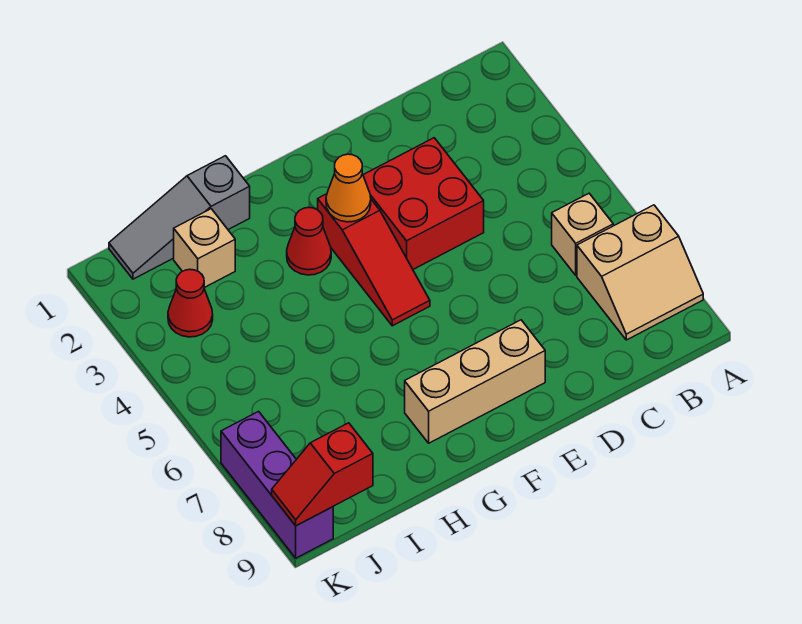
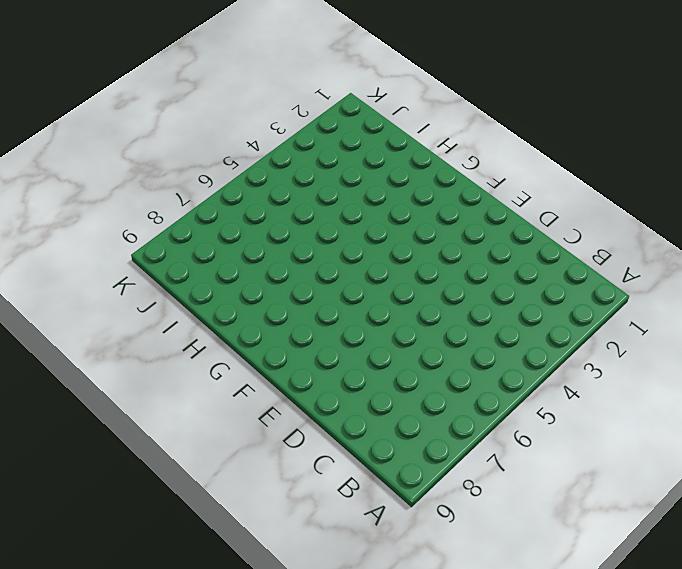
none -> tan 2x2 slope [577,205,703,340]
none -> tan 1x1 brick [552,194,613,275]
none -> red 2x2 brick [363,138,484,269]

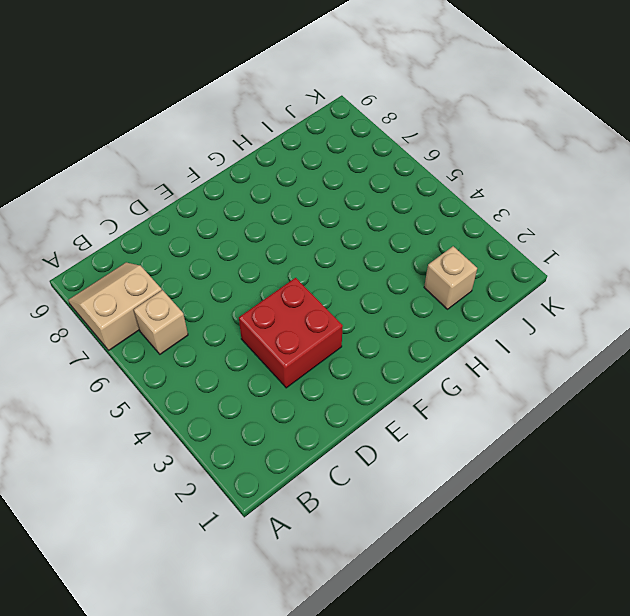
none -> tan 1x3 brick [405,320,545,443]
none -> red 1x3 slope [318,194,430,326]
none -> red 1x1 cone [287,207,331,275]

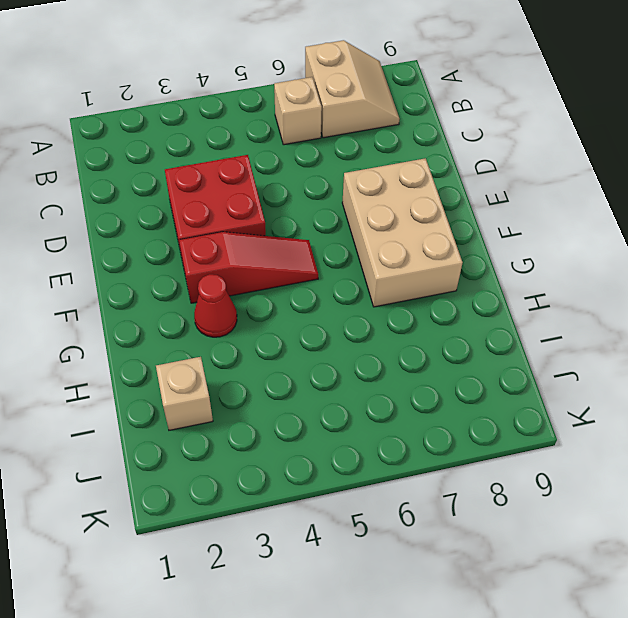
tan 2x3 brick [342,158,463,307] -> tan 1x3 brick [405,320,545,443]
none -> grey 1x3 slope [109,156,250,279]
none -> red 1x1 cone [168,269,213,337]
none -> purple 1x3 brick [221,411,333,558]

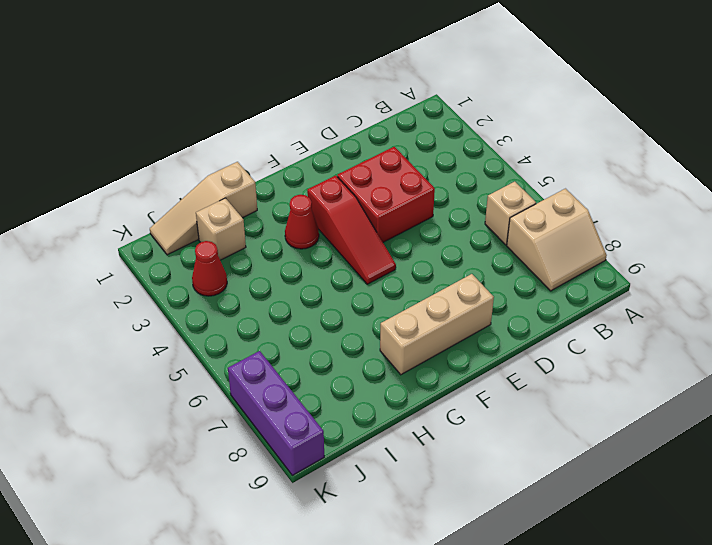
tan 1x3 slope [150,162,257,255] -> grey 1x3 slope [109,156,250,279]
none -> orange 1x1 cone [326,154,371,222]
none -> red 1x2 slope [272,423,373,526]

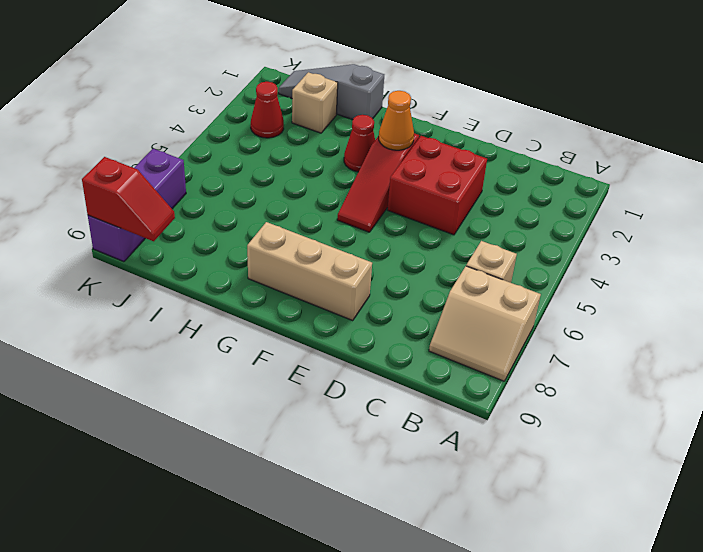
red 1x2 slope [82,157,175,241] -> red 1x2 slope turned to [272,423,373,526]

